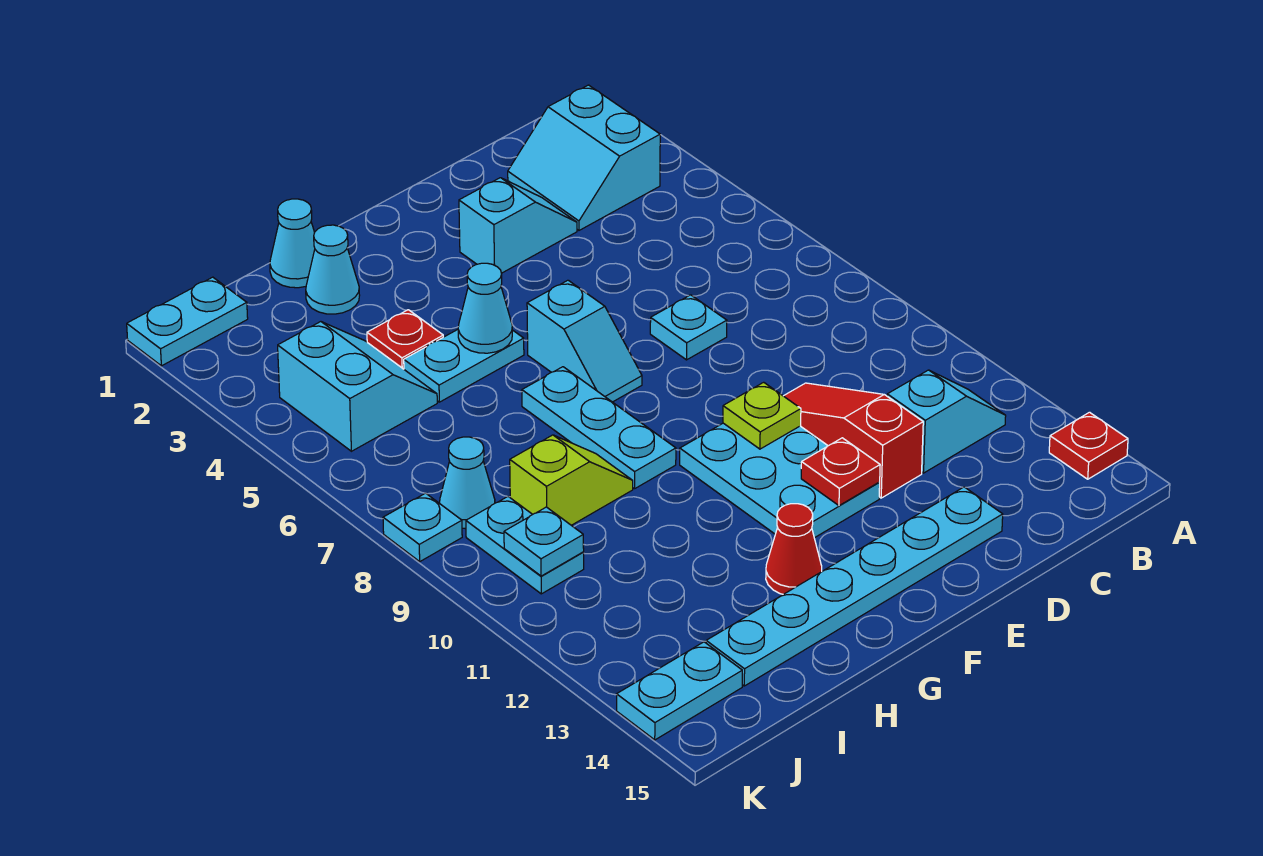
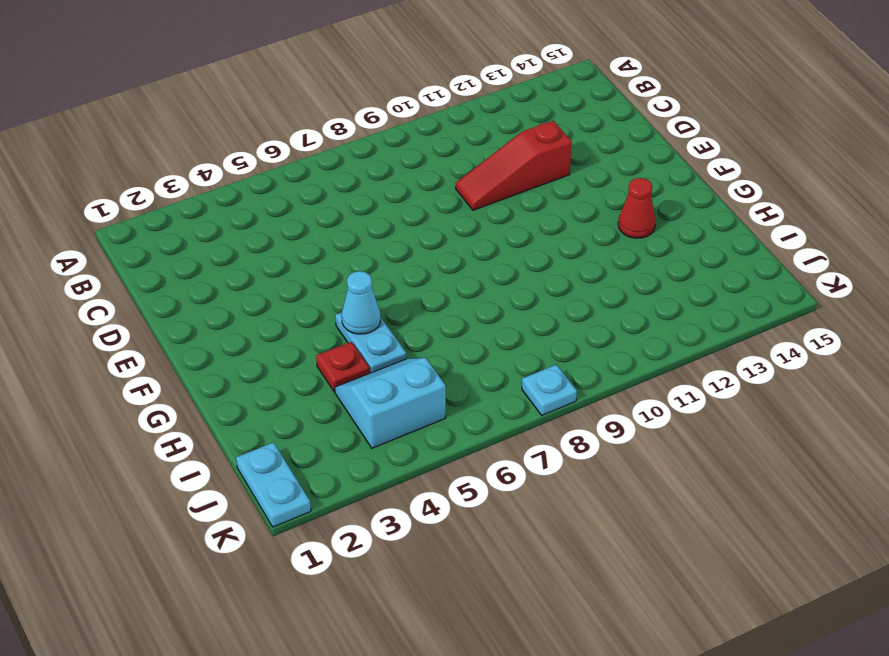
none -> red 1x1 plate [1049,412,1128,479]
none -> cyan 2x2 slope [508,85,660,230]
none -> cyan 1x2 slope [887,370,1006,473]

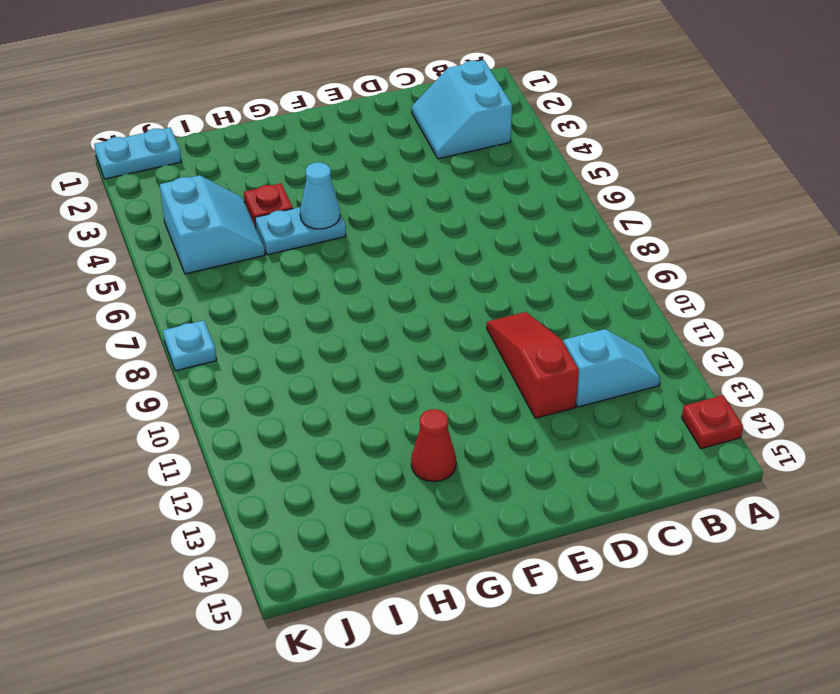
none -> cyan 1x2 slope [459,178,577,273]
none -> cyan 1x1 plate [650,295,727,360]
none -> cyan 1x6 plate [706,487,1003,686]

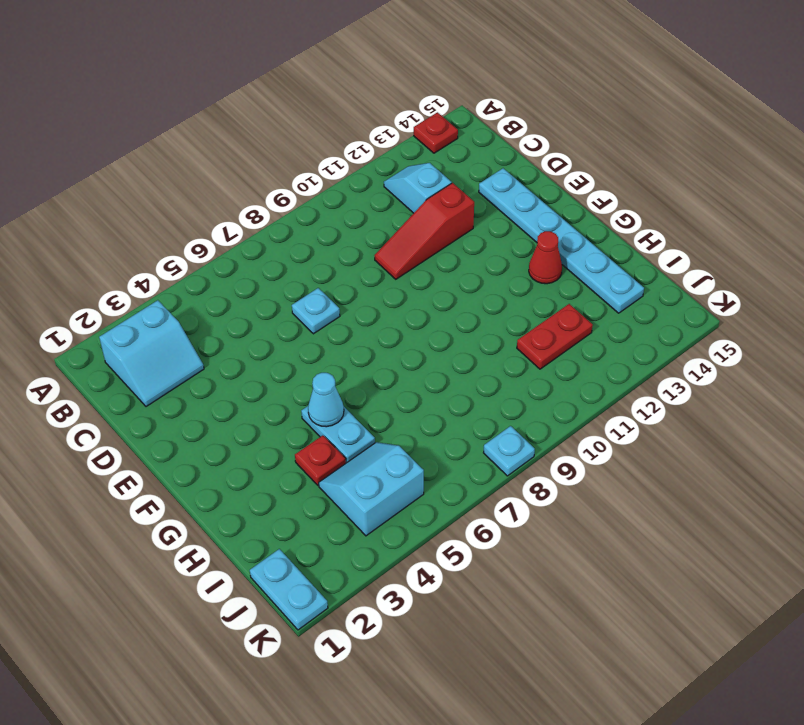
red 1x2 plate [517,304,593,369] -> none
none -> cyan 1x2 slope [459,178,577,273]
none -> cyan 2x3 plate [680,423,880,538]
none -> cyan 1x2 slope [527,280,642,402]

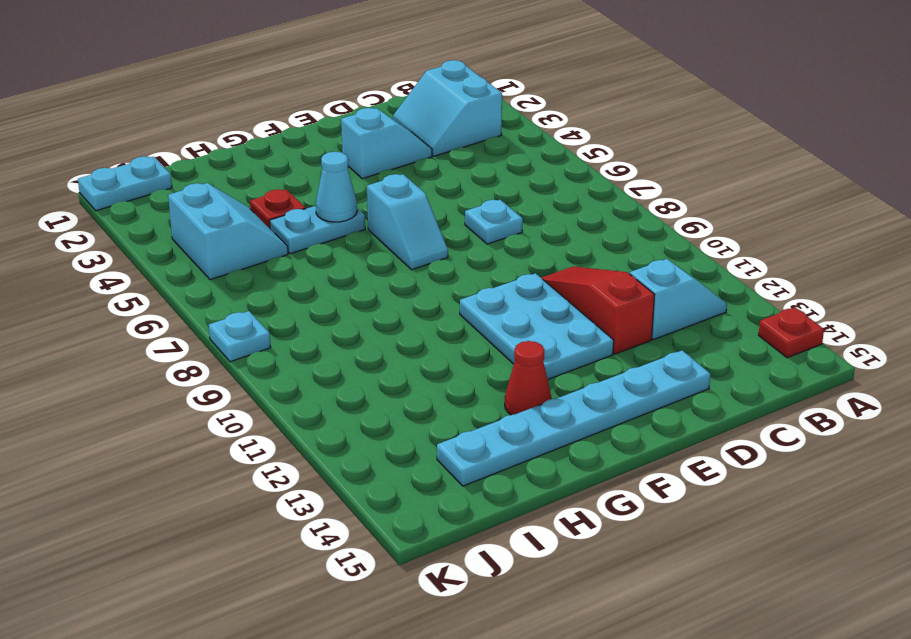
none -> cyan 1x3 plate [522,367,676,489]
none -> cyan 1x1 cone [270,199,315,288]
none -> cyan 1x1 cone [306,225,360,314]

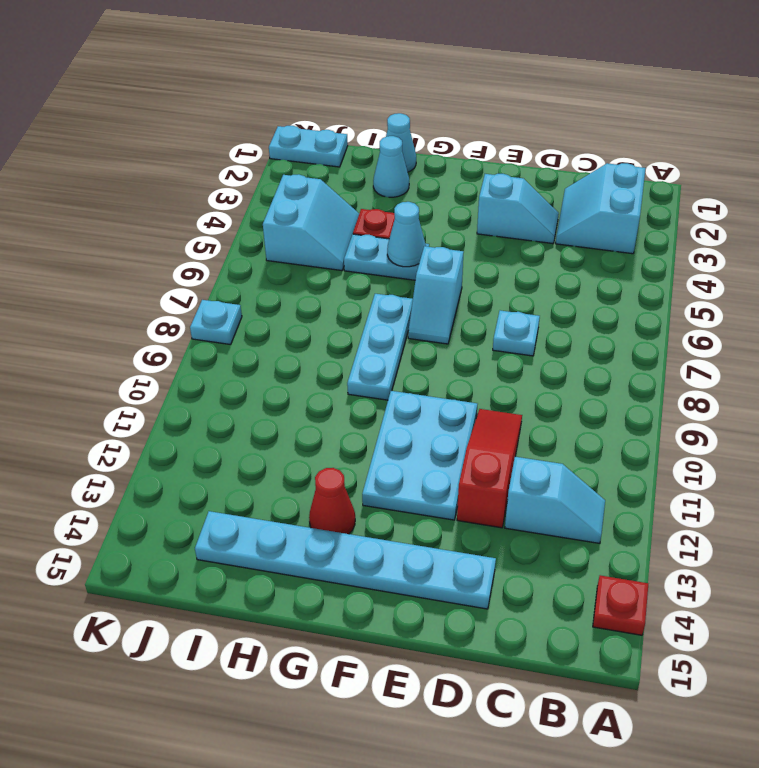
none -> lime 1x2 slope [510,435,633,525]
none -> cyan 1x1 cone [440,437,495,529]
none -> cyan 1x2 plate [466,496,584,594]

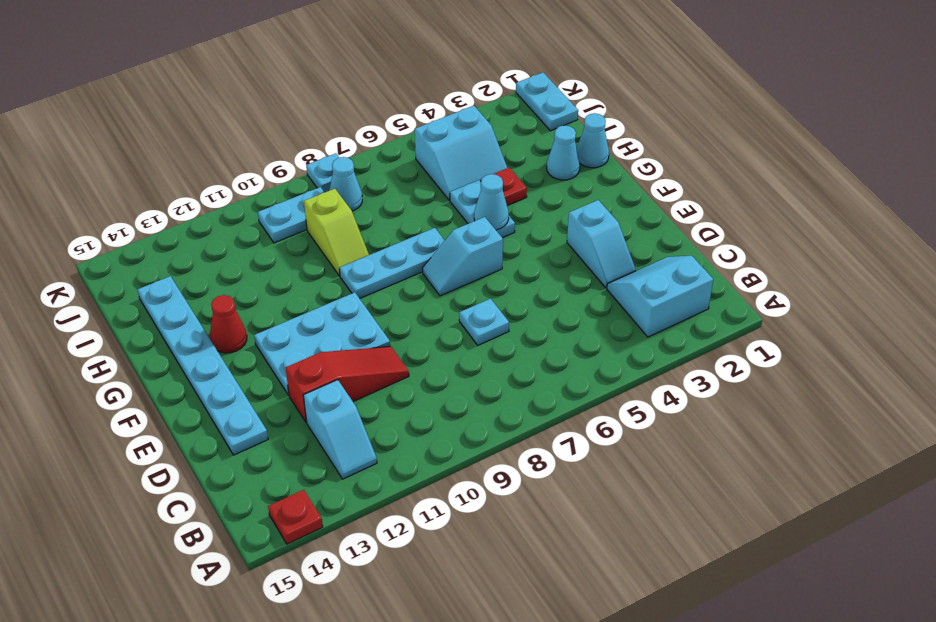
none -> cyan 1x2 plate [617,642,742,740]
none -> lime 1x1 plate [723,382,801,449]
none -> red 1x1 plate [801,438,880,506]

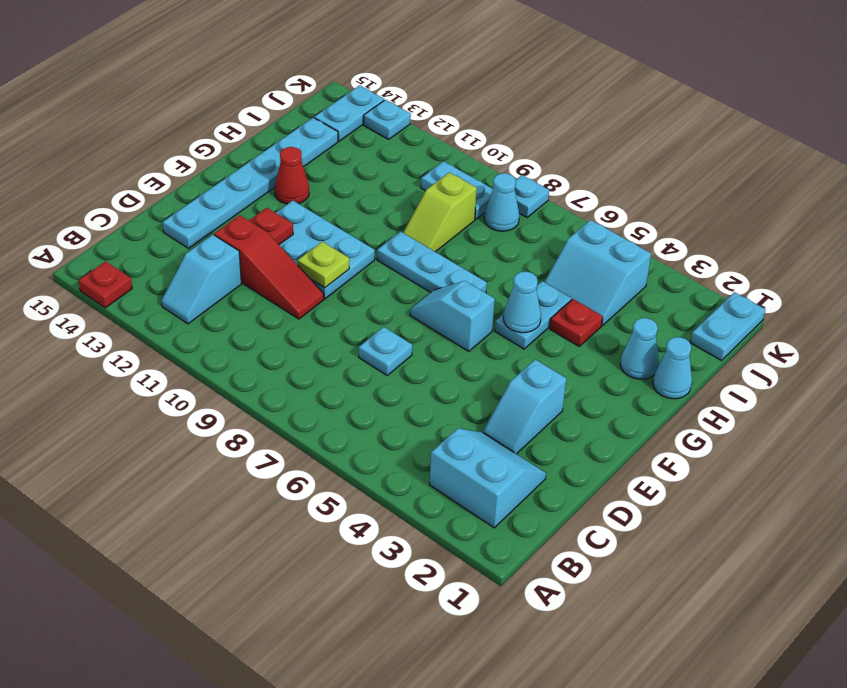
cyan 1x1 plate [364,100,411,139] -> cyan 1x1 plate moved to [504,507,584,576]

